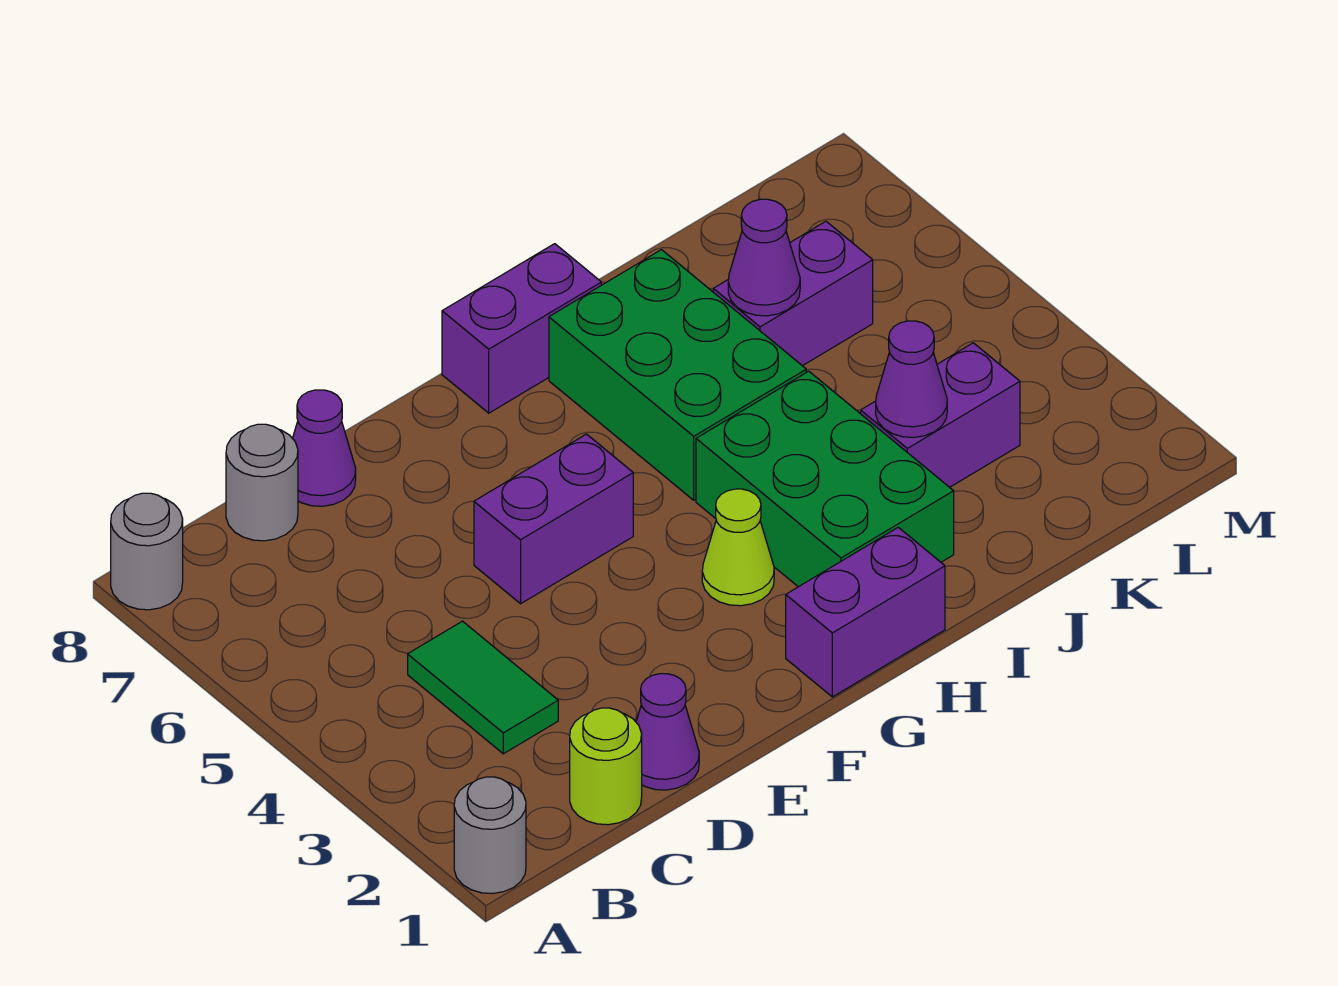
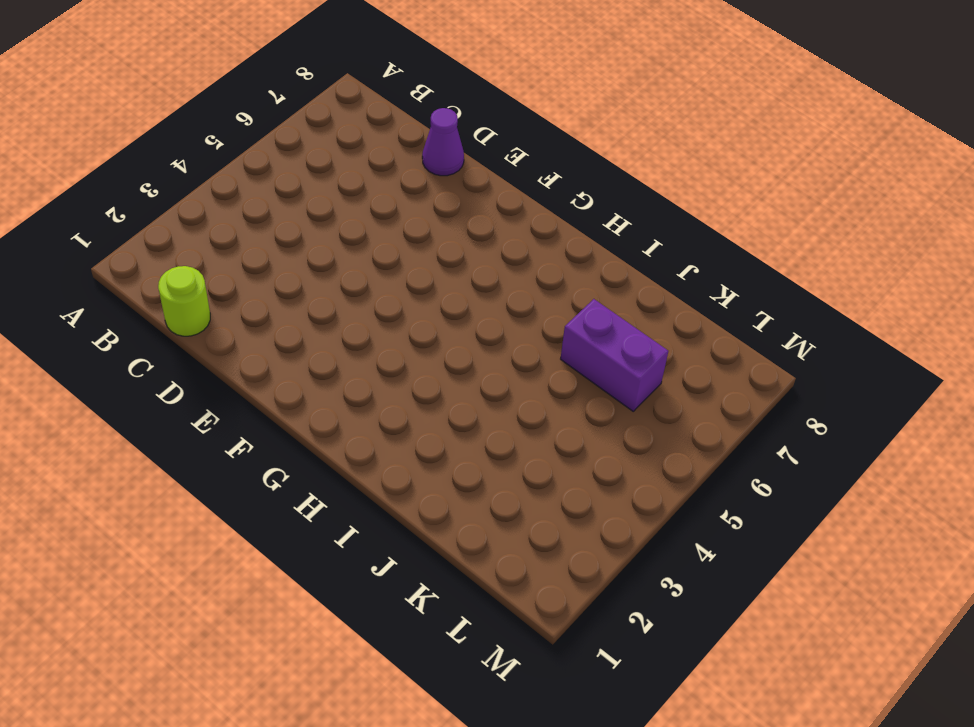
none -> grey 1x1 round brick [454,777,526,894]
none -> grey 1x1 round brick [111,493,183,610]
none -> green 1x2 tile [408,621,558,754]

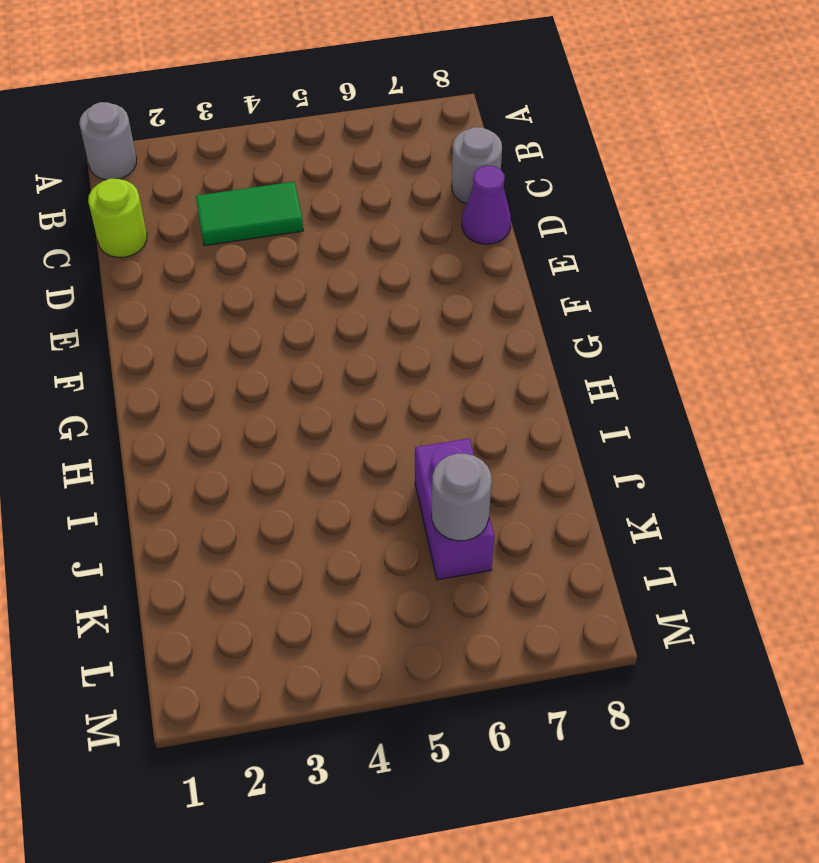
grey 1x1 round brick [432,454,492,541] -> grey 1x1 round brick moved to [111,493,183,610]
none -> purple 1x1 cone [636,674,699,790]
none -> purple 1x2 brick [474,434,633,604]
none -> purple 1x2 brick [786,527,945,697]

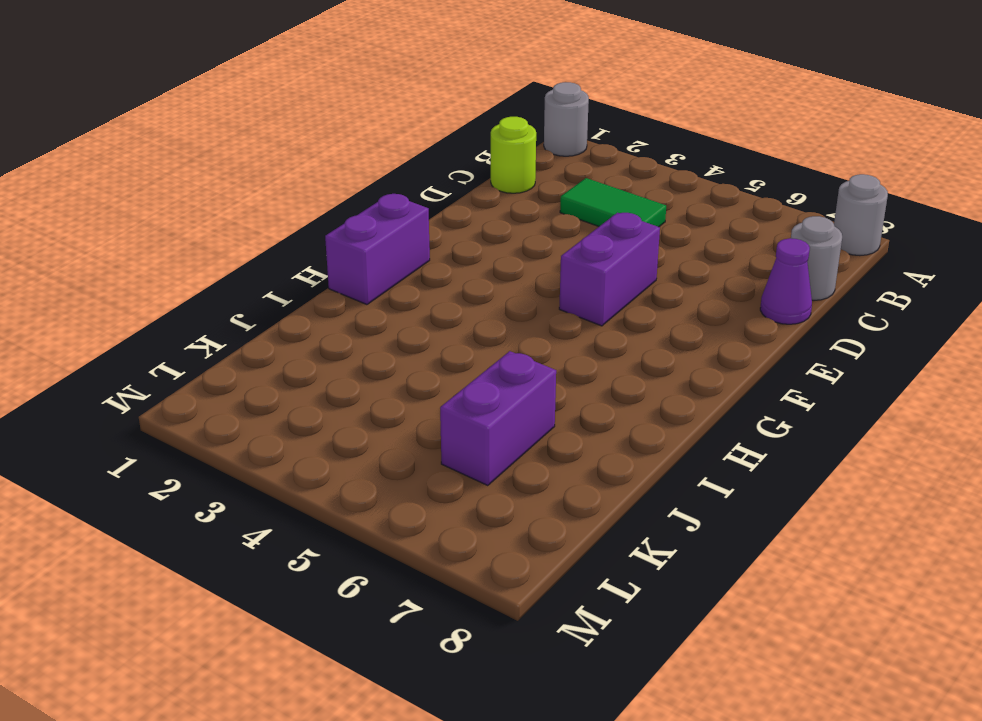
none -> purple 1x1 cone [636,674,699,790]
none -> lime 1x1 cone [702,489,774,606]
none -> purple 1x2 brick [442,244,601,413]

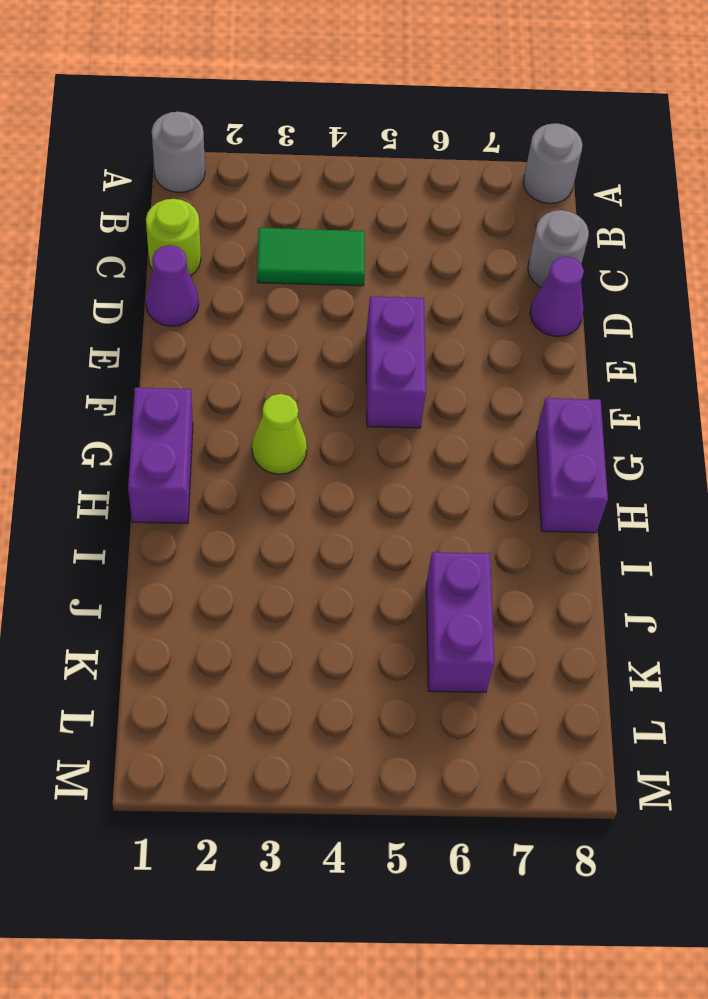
none -> green 2x3 brick [696,371,954,587]
none -> green 2x3 brick [549,250,806,500]
none -> purple 1x2 brick [861,343,1020,487]

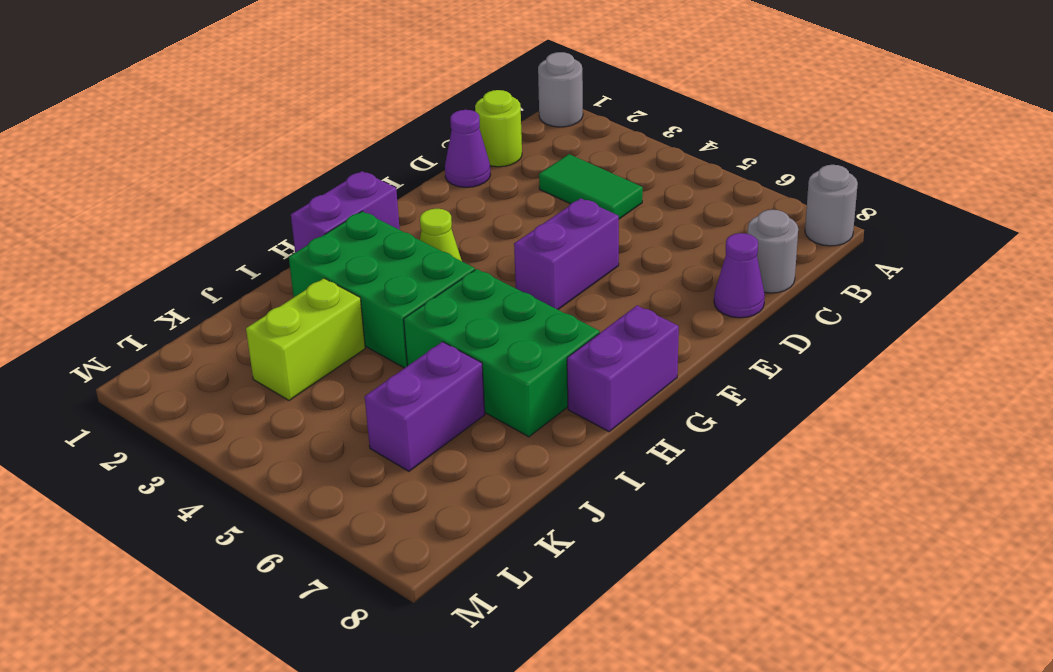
lime 1x2 brick [246,278,365,400] -> purple 1x2 brick [861,343,1020,487]
none -> purple 1x1 cone [876,321,947,437]
none -> purple 1x1 cone [728,199,800,316]

